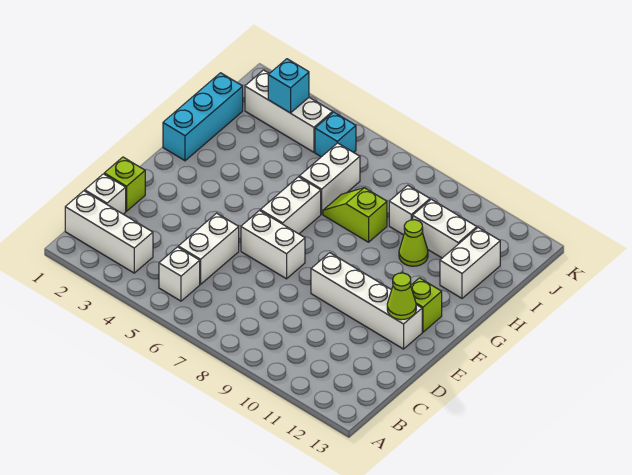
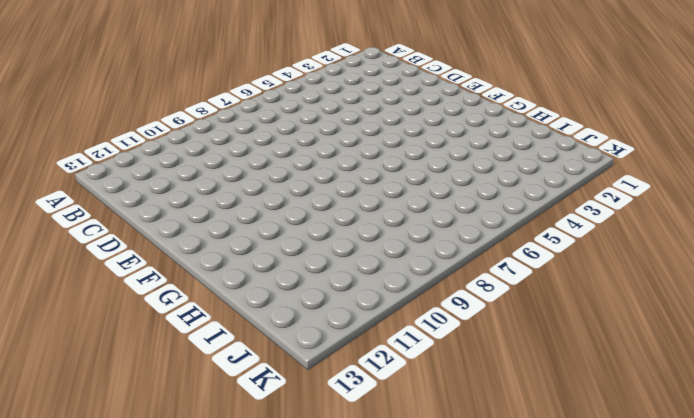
none -> white 1x3 brick [65,191,153,273]
none -> white 1x1 brick [159,247,200,301]
none -> white 1x1 brick [85,174,126,214]

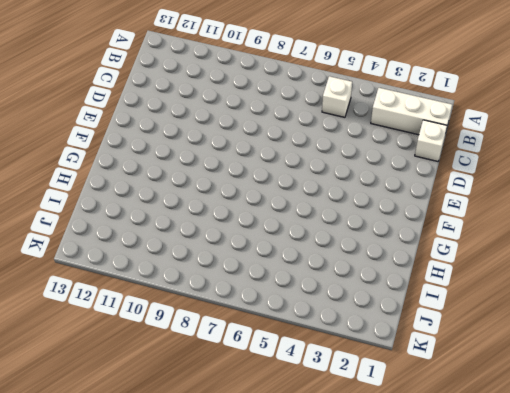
none -> white 1x2 brick [178,213,239,284]
none -> lime 1x1 brick [104,157,145,211]
none -> white 1x2 brick [241,211,305,279]

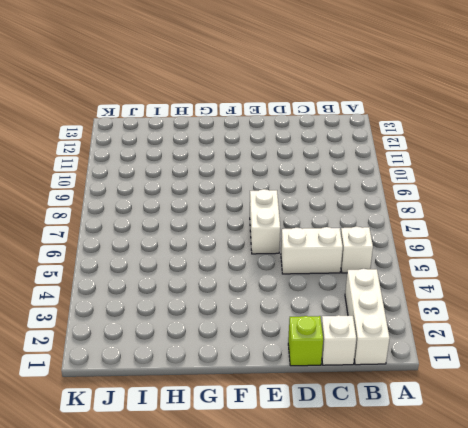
none -> white 1x4 brick [311,253,422,349]
none -> white 1x2 brick [260,177,321,234]
none -> lime 1x1 brick [411,278,442,332]

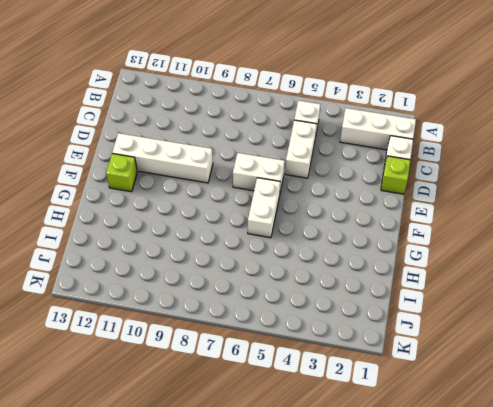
none -> cyan 1x3 brick [163,73,243,161]
none -> white 1x2 brick [299,143,360,214]
none -> lime 1x2 slope [323,188,387,242]

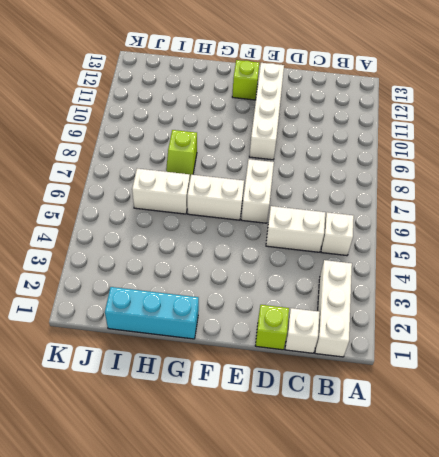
none -> lime 1x1 cone [399,220,428,266]
none -> white 1x2 brick [440,228,500,298]
none -> white 1x1 brick [389,185,430,235]

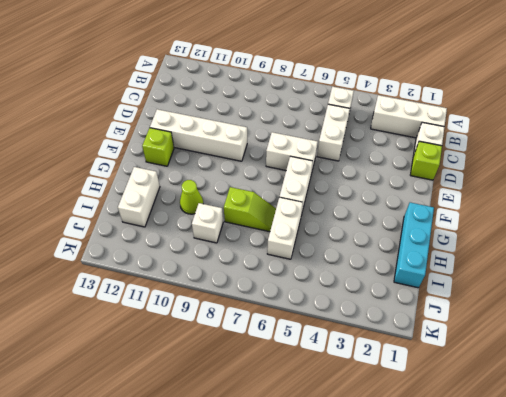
none -> white 1x2 brick [413,199,477,258]
none -> white 1x3 brick [245,70,333,152]
none -> cyan 1x1 brick [315,112,356,157]

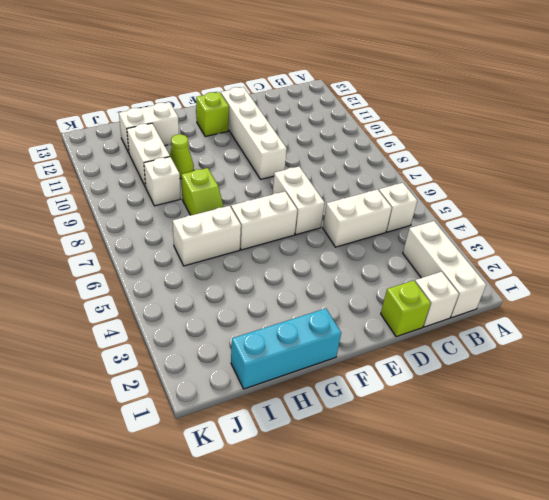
none -> white 1x3 brick [245,70,333,152]
none -> cyan 1x1 brick [315,112,356,157]
none -> lime 1x1 cone [387,273,416,320]

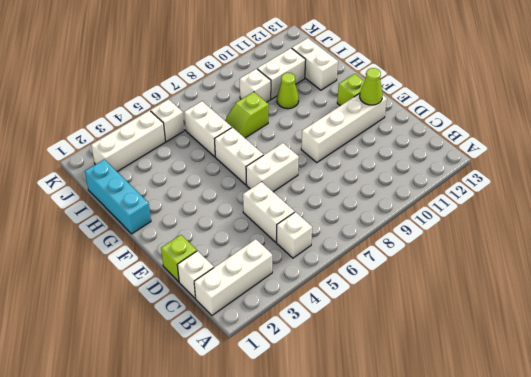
white 1x1 brick [151,99,184,142] -> cyan 1x1 brick [315,112,356,157]
none -> cyan 1x1 brick [268,59,309,113]

